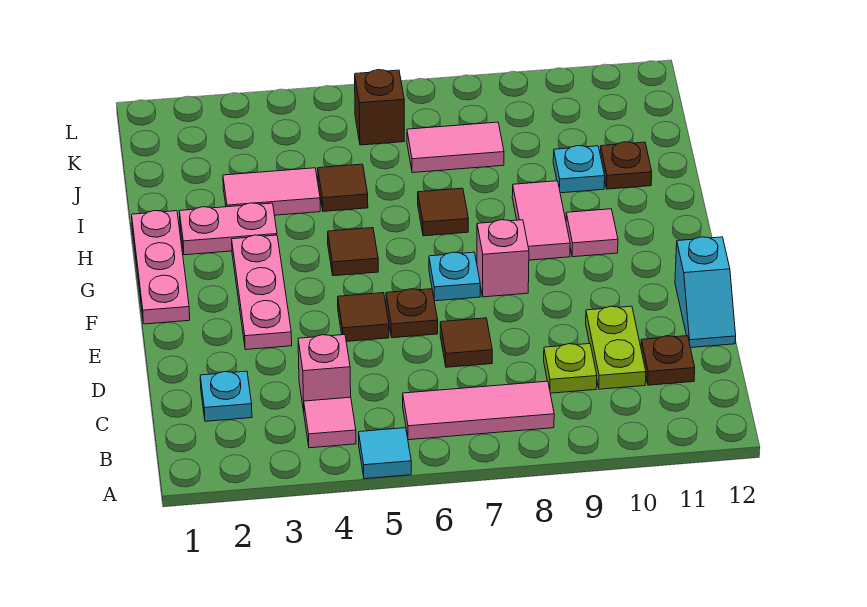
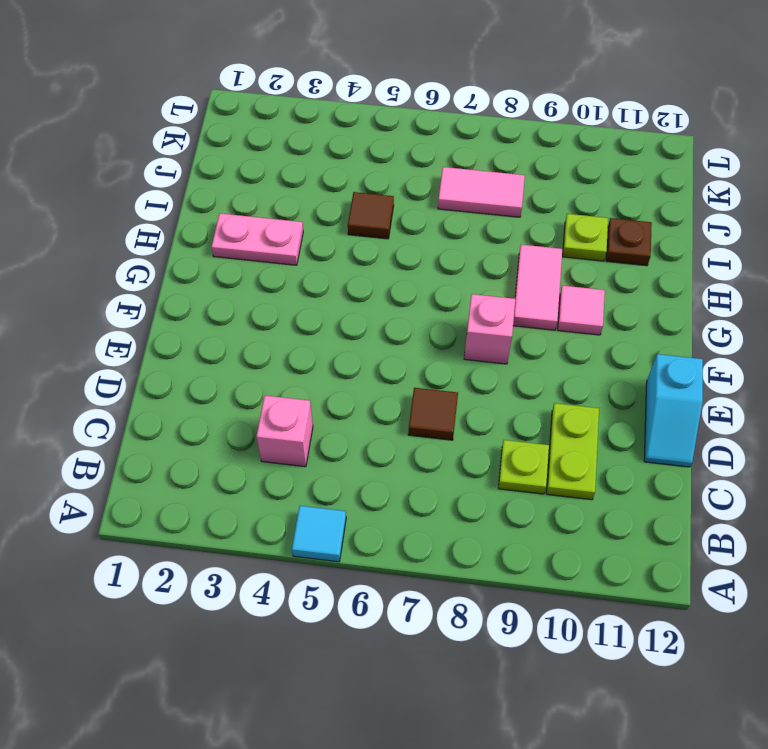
lime 1x1 plate [563,214,608,261] -> cyan 1x1 plate [553,146,605,193]
none -> pink 1x1 tile [304,397,356,448]
none -> pink 1x3 tile [403,381,554,440]
none -> cyan 1x1 plate [200,371,252,421]

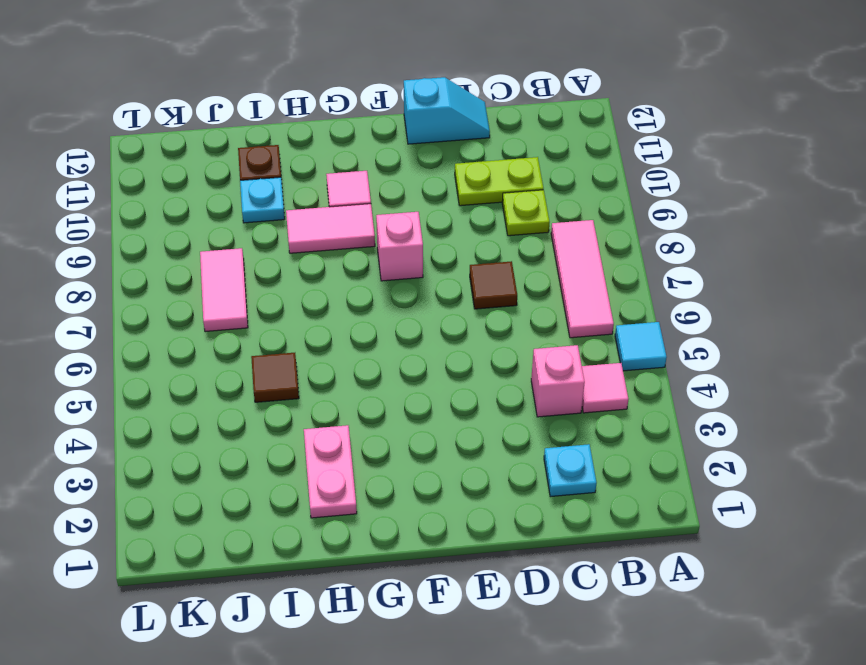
none -> brown 1x1 plate [641,336,695,385]
none -> pink 1x3 plate [232,235,292,350]
none -> brown 1x1 tile [338,293,389,341]

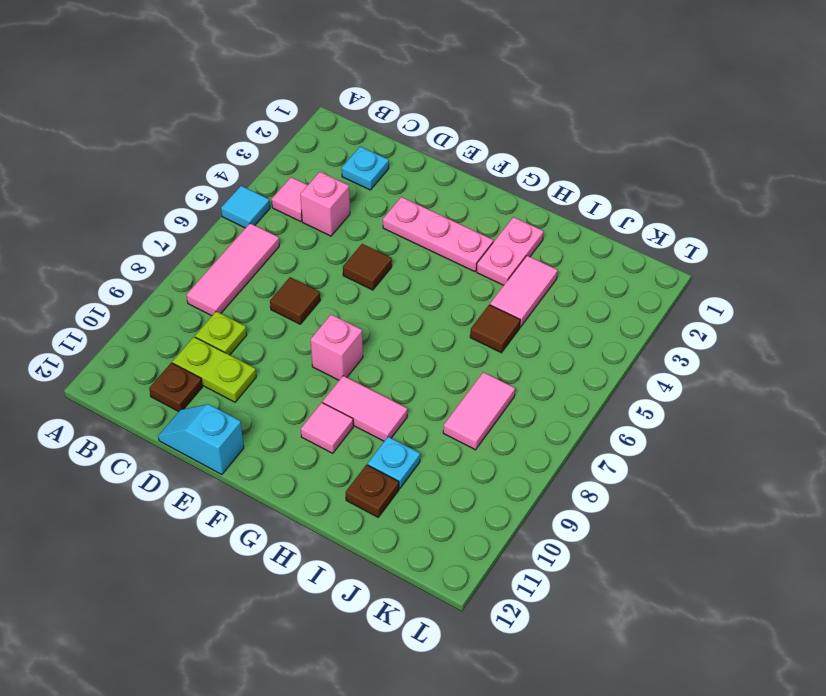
none -> brown 1x1 plate [386,289,438,338]
none -> pink 1x3 plate [132,211,190,324]
none -> cyan 1x1 plate [429,252,480,301]

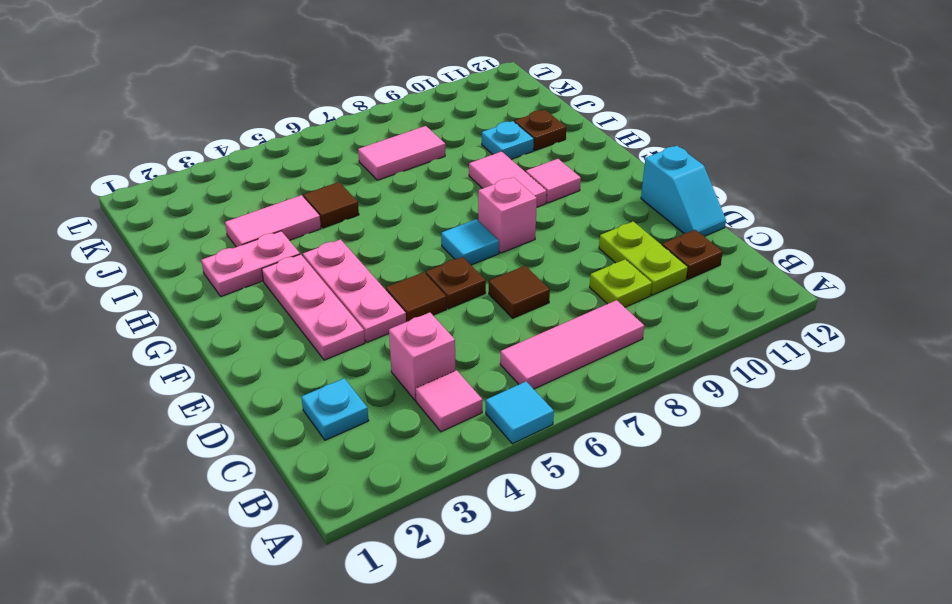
pink 1x3 plate [303,239,406,342] -> pink 1x3 plate moved to [132,211,190,324]
cyan 1x1 tile [441,219,499,265] -> cyan 1x1 plate [429,252,480,301]
none -> brown 1x1 tile [328,228,378,276]
none -> brown 1x1 tile [418,188,468,236]
none -> brown 1x1 brick [355,70,404,145]

